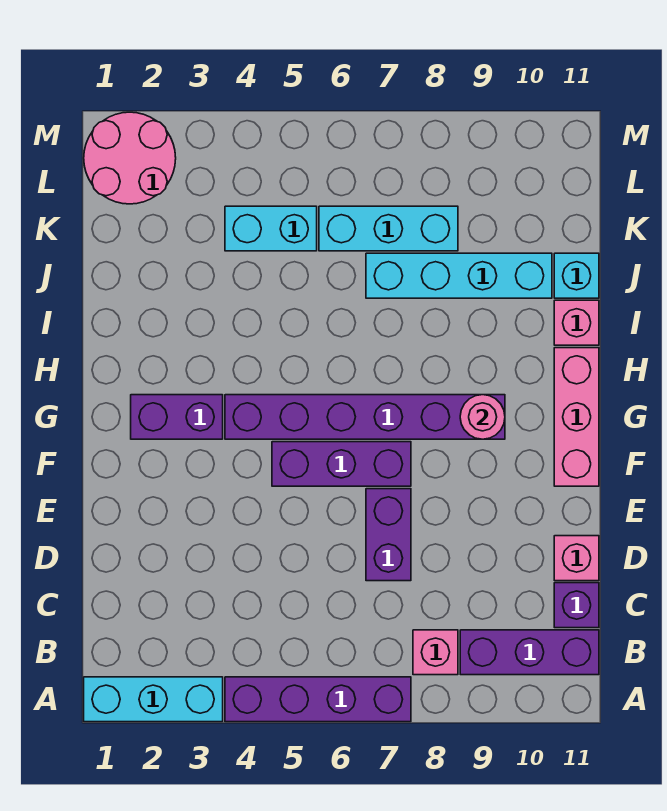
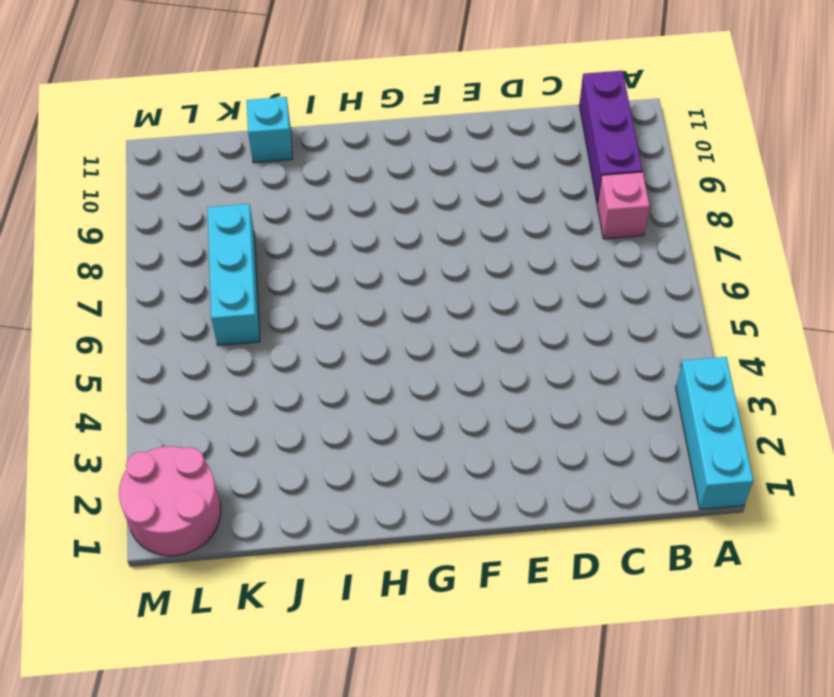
none -> purple 1x4 brick [225,677,411,722]
none -> purple 1x1 brick [554,583,599,628]
none -> purple 1x2 brick [366,489,411,581]

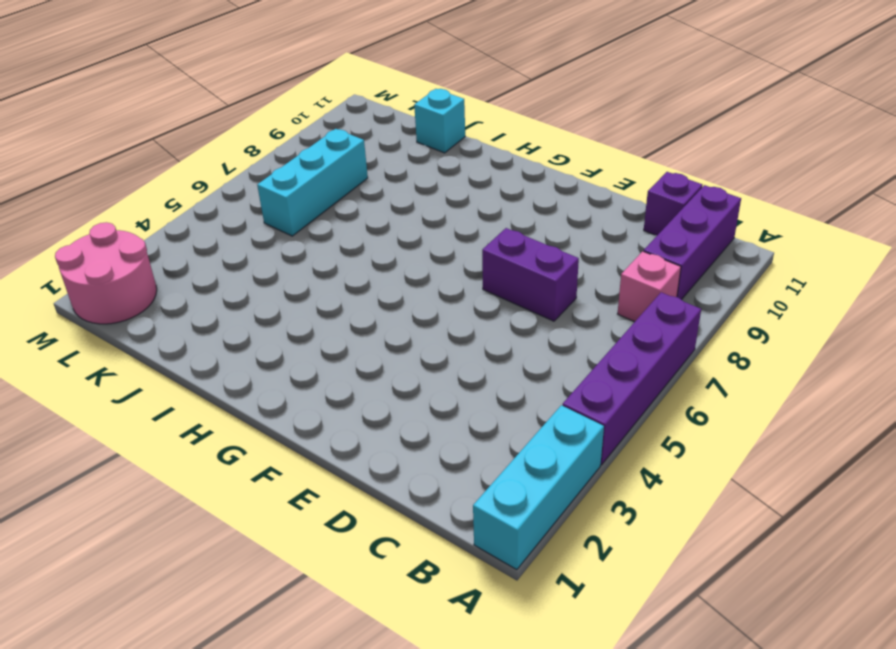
none -> pink 1x1 brick [554,536,599,581]
none -> purple 1x3 brick [272,442,411,486]
none -> pink 1x3 brick [554,348,599,486]

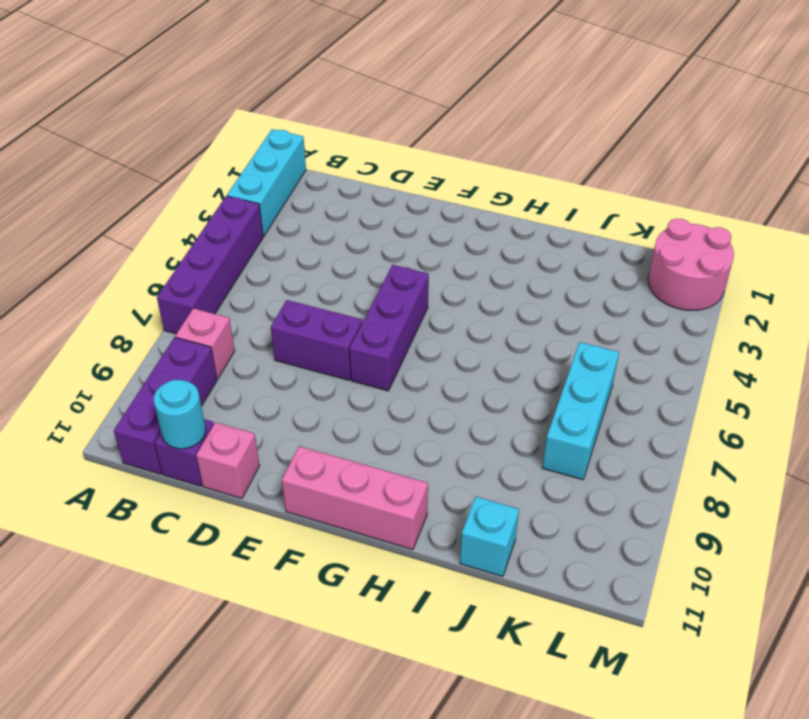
cyan 1x1 round brick [154,380,206,449] -> none
none -> purple 1x2 brick [131,395,223,439]
none -> purple 1x6 brick [225,395,505,439]
none -> pink 1x1 brick [554,300,599,345]

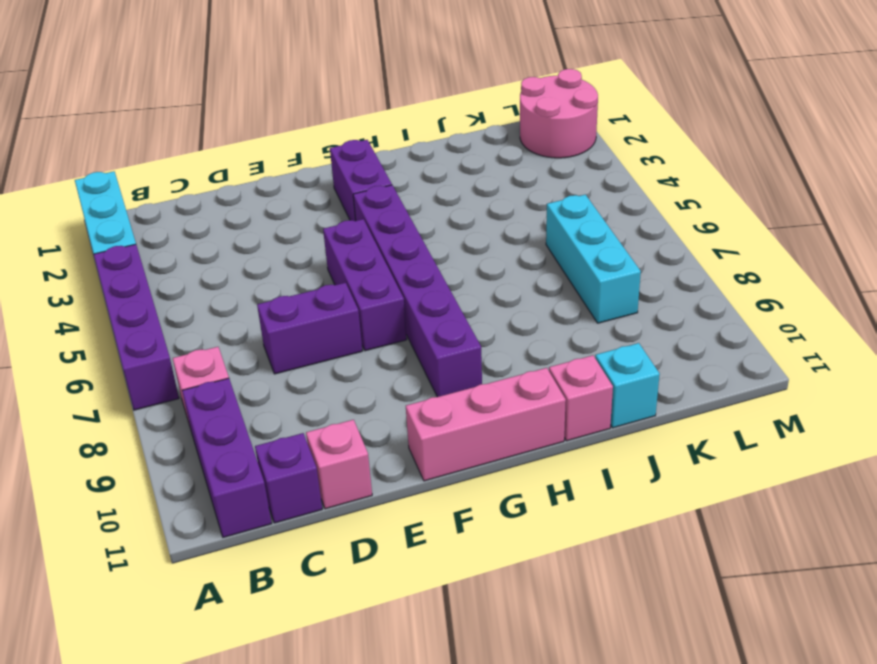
none -> cyan 1x4 brick [366,253,552,298]
none -> cyan 1x2 brick [225,206,317,251]
none -> pink 1x1 round brick [460,395,505,439]

